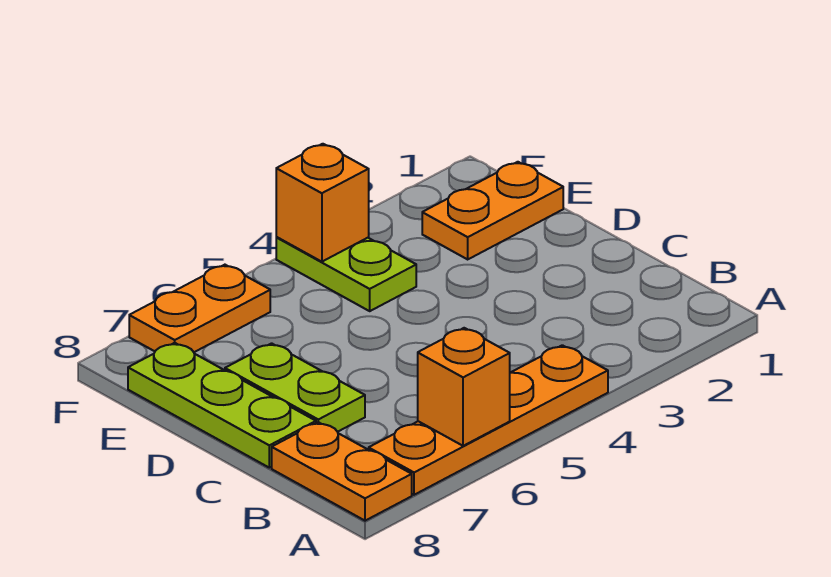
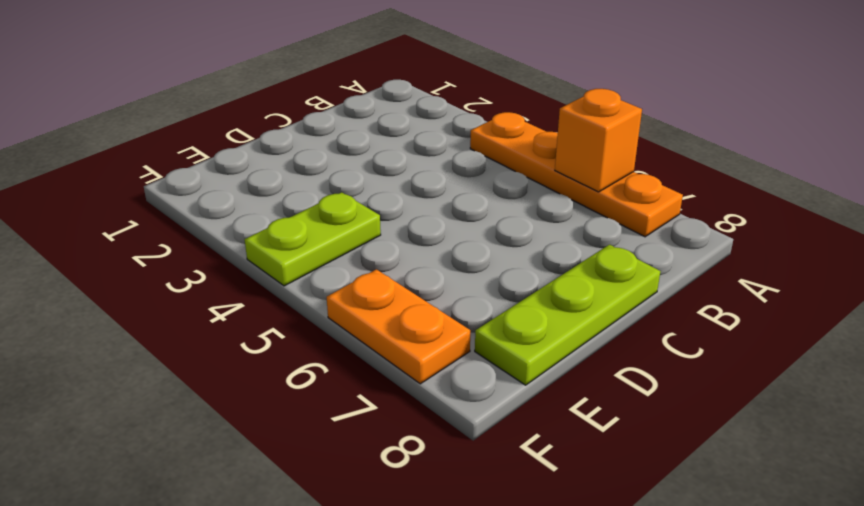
none -> orange 1x2 plate [272,422,412,521]
none -> lime 1x2 plate [225,343,365,432]

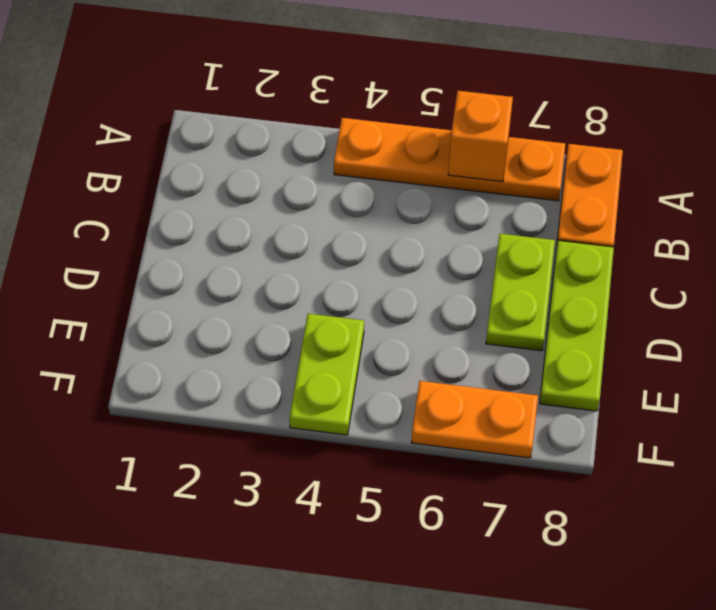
none -> orange 1x2 plate [422,162,563,259]
none -> orange 1x1 brick [276,144,369,262]

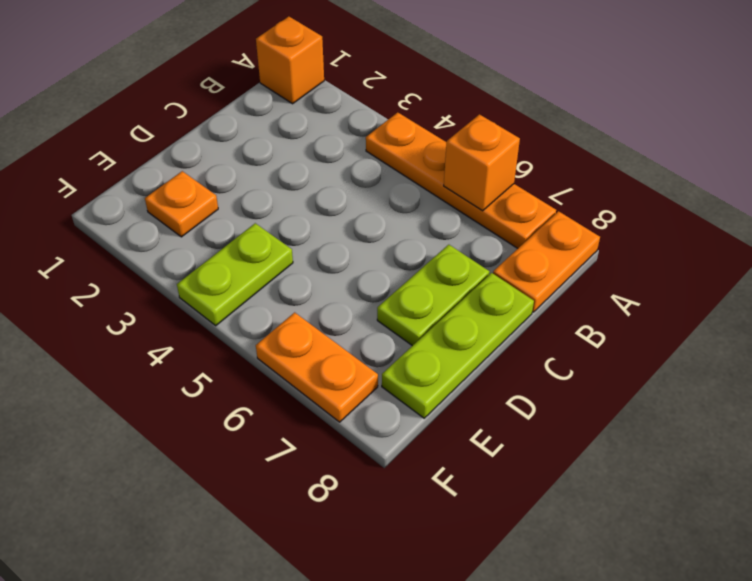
orange 1x1 brick [256,16,324,104] -> orange 1x1 brick moved to [276,144,369,262]
orange 1x1 plate [145,171,218,237] -> orange 1x2 plate [422,162,563,259]

